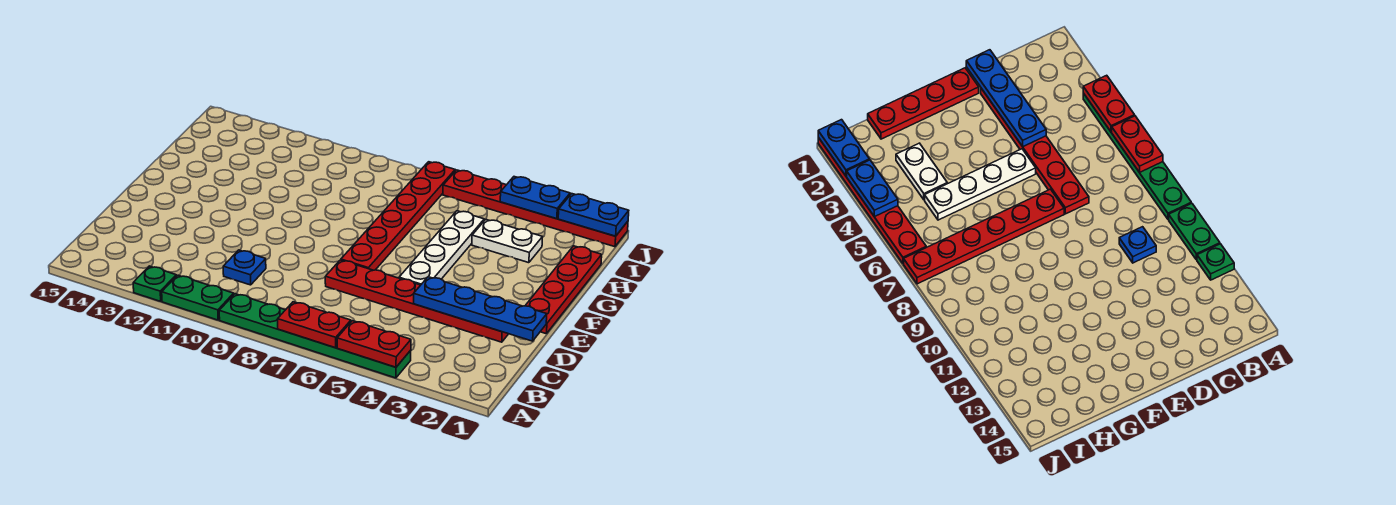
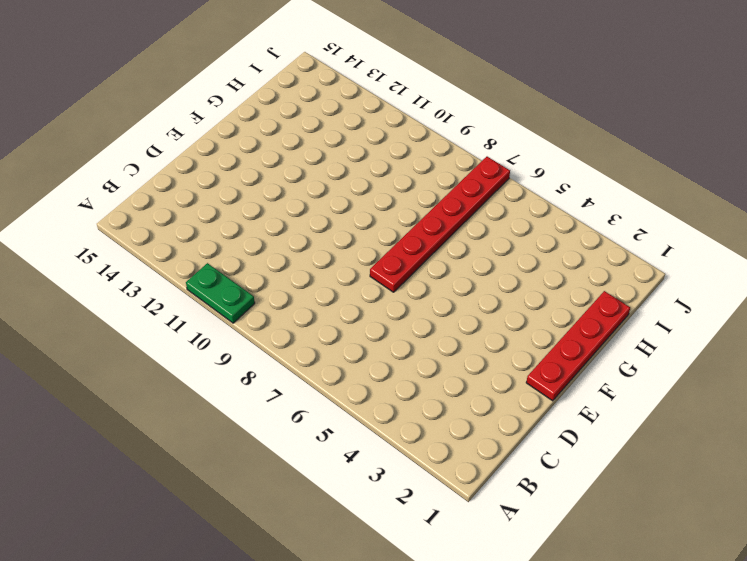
none -> green 1x6 plate [219,294,411,378]
none -> green 1x1 plate [133,266,176,301]
none -> blue 1x1 plate [223,250,266,285]

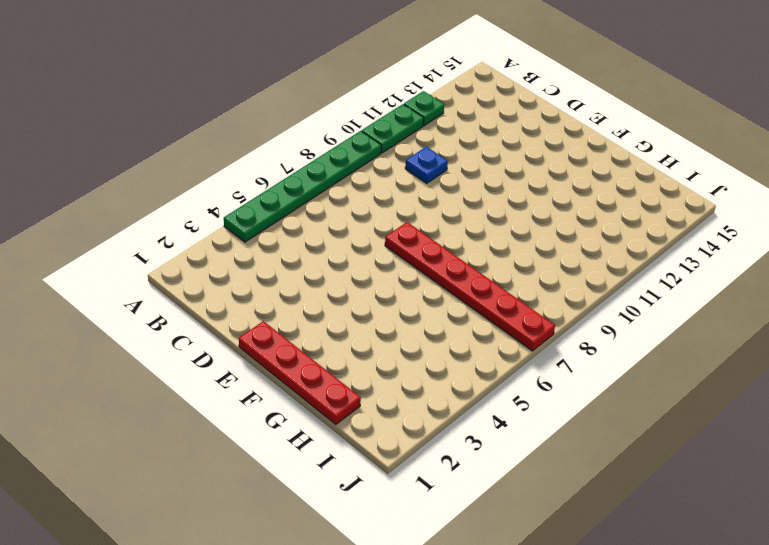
none -> red 1x6 plate [325,260,508,342]
none -> white 1x4 plate [399,211,484,285]
none -> white 1x2 plate [472,220,542,263]

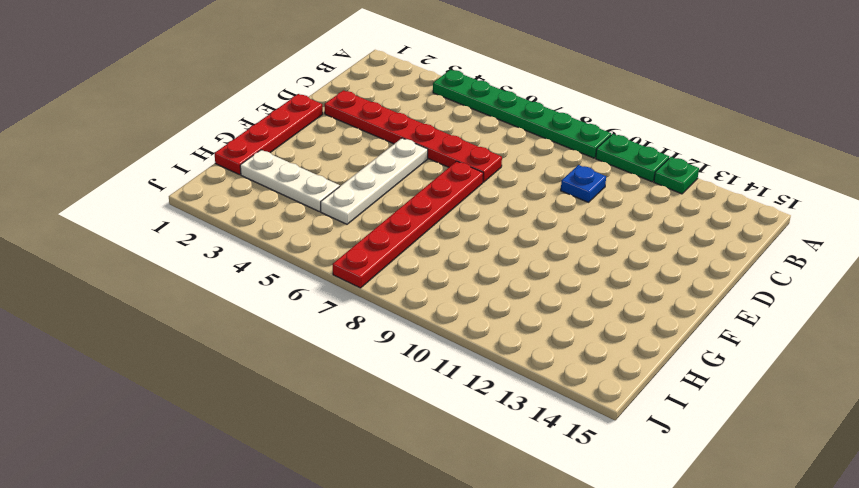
white 1x3 plate [240,150,340,212] -> white 1x2 plate [472,220,542,263]
none -> red 1x6 plate [443,170,628,247]
none -> red 1x2 plate [337,321,411,367]
none -> red 1x2 plate [278,302,351,348]

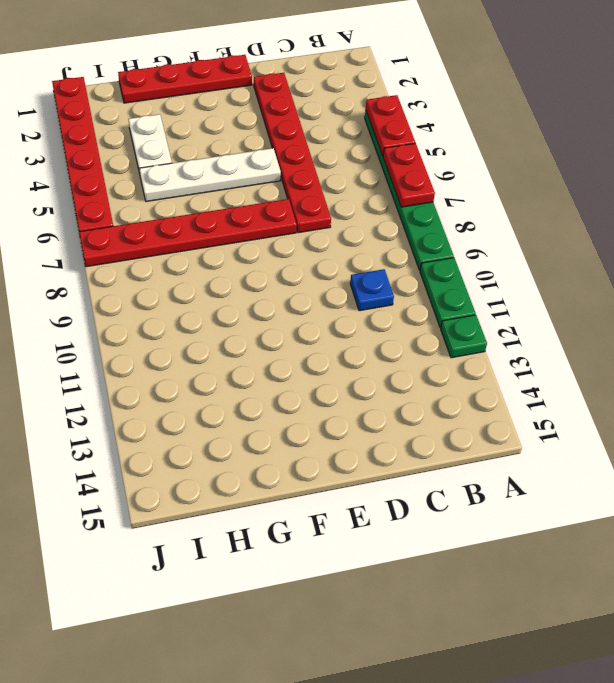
none -> blue 1x4 plate [414,277,547,341]
none -> blue 1x2 plate [558,194,629,236]
none -> blue 1x2 plate [500,177,570,219]

